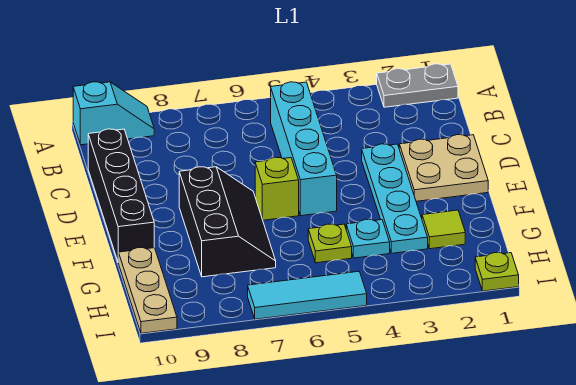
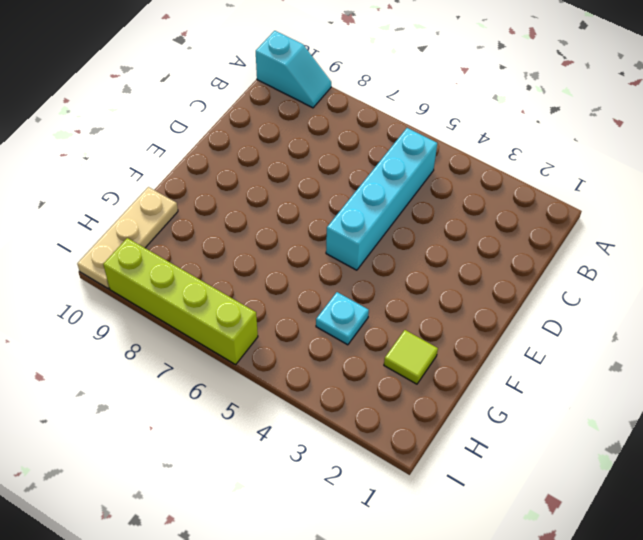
lime 1x4 brick [103,238,258,364] -> cyan 1x3 tile [248,271,367,319]
none -> grey 1x2 plate [377,64,458,107]
none -> black 1x4 brick [88,129,154,262]
none -> tan 2x2 plate [399,135,488,201]

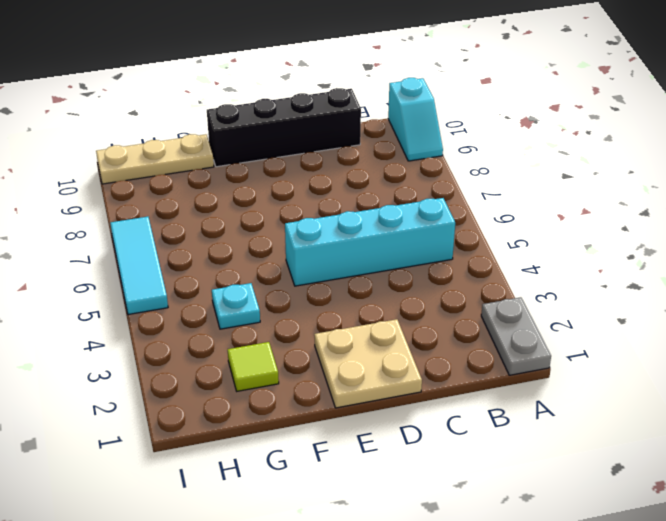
none -> cyan 1x4 plate [362,144,428,253]
none -> lime 1x1 brick [255,157,299,220]
none -> black 2x3 slope [179,167,276,277]

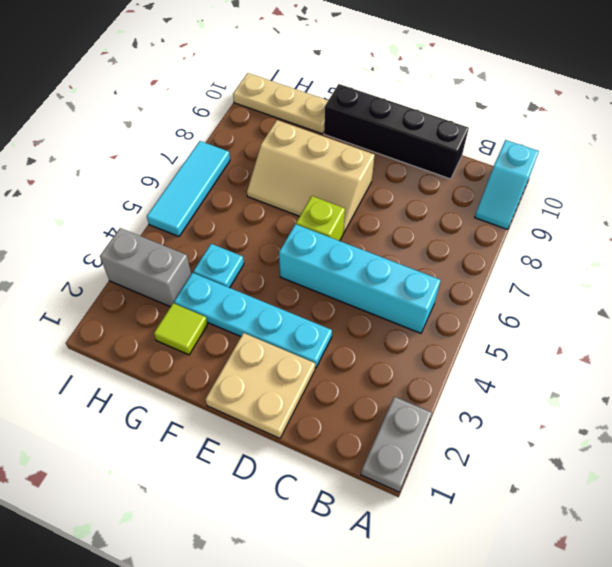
tan 2x3 slope [247,120,375,233] -> black 2x3 slope [179,167,276,277]
grey 1x2 brick [100,228,191,307] -> none
none -> lime 1x1 plate [308,224,352,263]
none -> lime 1x1 plate [475,253,519,291]

